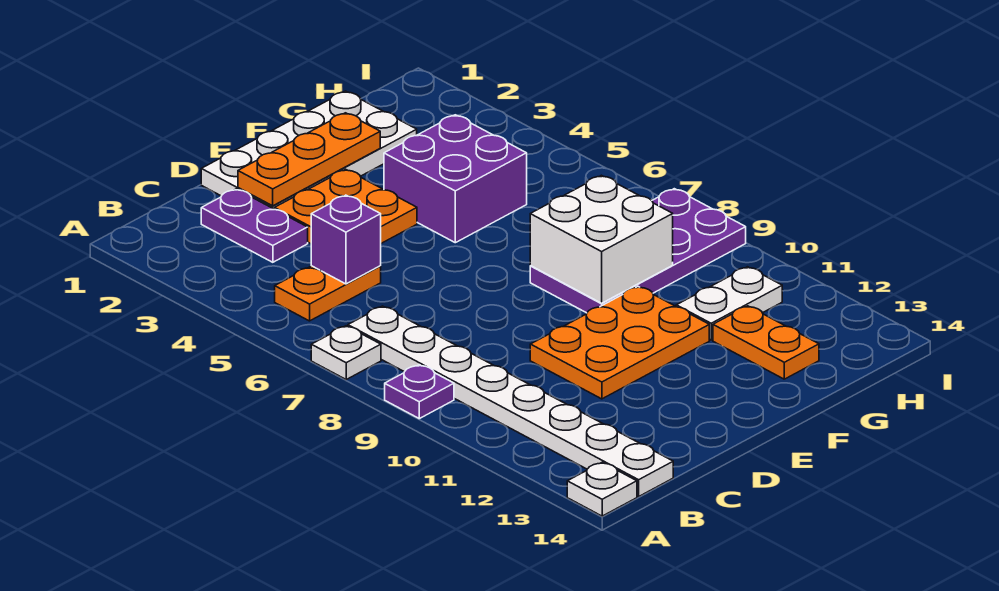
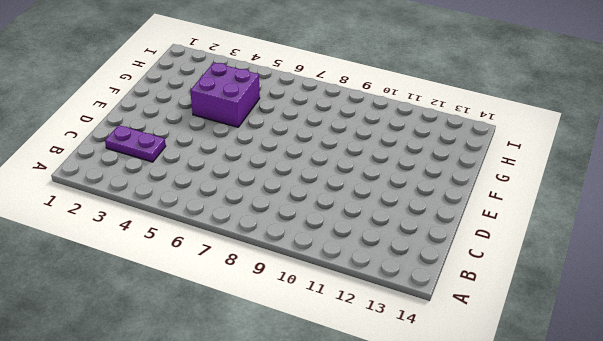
none -> white 1x1 plate [311,326,381,379]
none -> purple 1x1 plate [385,365,454,419]
none -> white 1x1 plate [567,462,637,516]

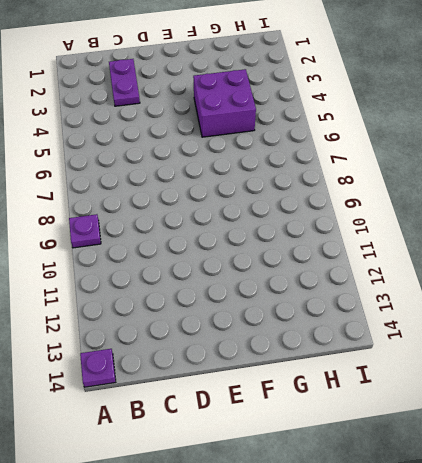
purple 1x1 plate [80,349,116,387] -> white 1x1 plate [567,462,637,516]
none -> white 1x1 plate [311,326,381,379]
none -> orange 1x2 plate [275,266,381,321]
none -> white 1x8 plate [348,306,673,497]

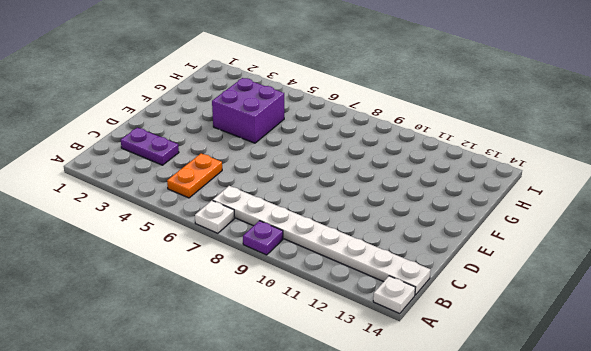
none -> white 2x4 plate [201,91,417,209]
none -> orange 2x2 plate [275,169,417,244]
none -> orange 2x3 plate [530,287,709,399]

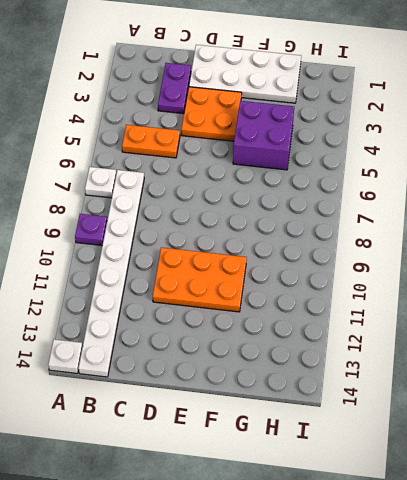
none -> purple 2x4 plate [530,189,746,313]
none -> white 1x2 plate [676,267,782,340]
none -> orange 1x2 plate [713,306,819,379]

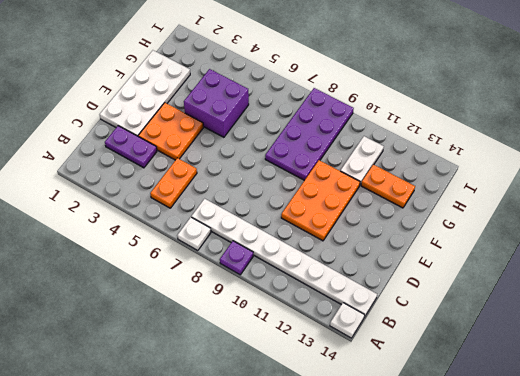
none -> purple 1x1 brick [311,195,381,284]
none -> orange 1x3 plate [238,113,380,206]
none -> white 2x2 brick [530,175,673,303]

